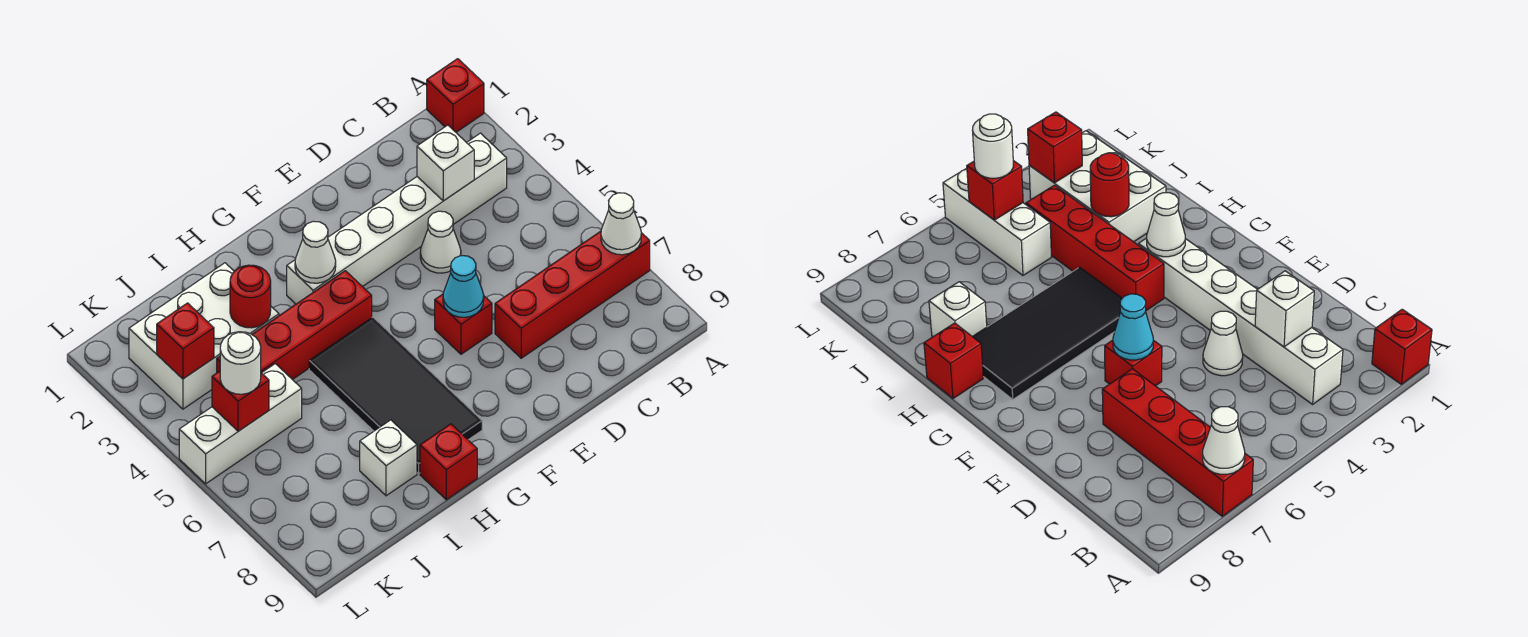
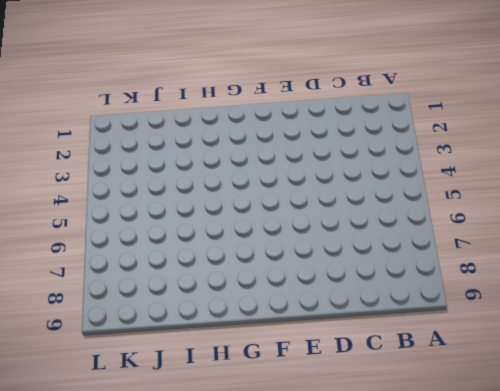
none -> red 1x1 brick [427,59,484,132]
none -> red 1x4 brick [495,231,650,358]
none -> white 1x6 brick [287,133,507,304]

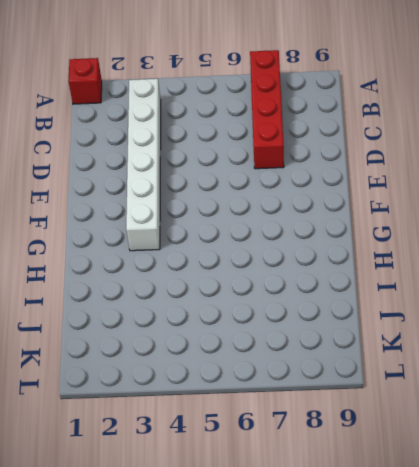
none -> white 1x1 cone [420,211,461,273]
none -> red 1x1 brick [435,294,492,354]
none -> red 1x4 brick [217,271,372,380]

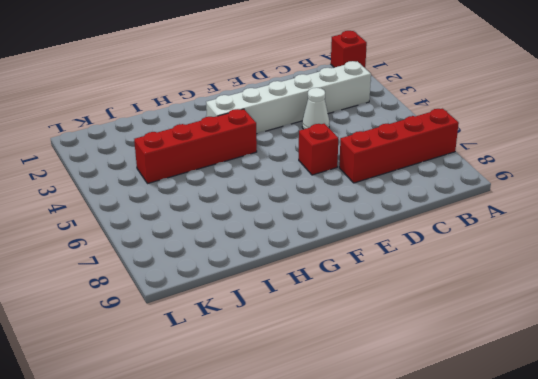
none -> black 2x4 tile [309,317,482,473]
none -> red 1x1 brick [420,424,477,500]
none -> white 2x3 brick [129,263,279,409]

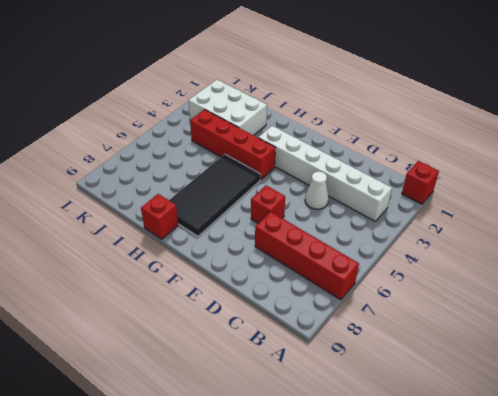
none -> white 1x1 brick [360,420,417,496]
none -> white 1x3 brick [179,364,302,484]
none -> white 1x1 cone [601,193,641,255]

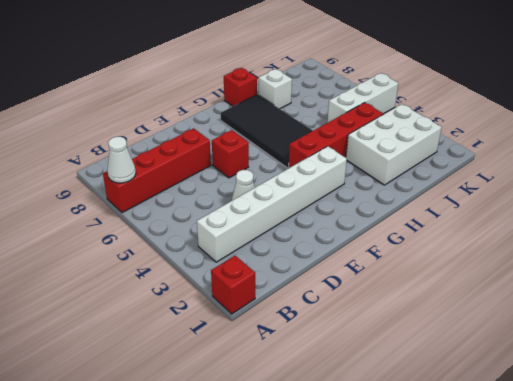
none -> white 1x1 brick [417,125,474,201]
none -> cyan 1x1 cone [443,256,484,317]
none -> white 1x1 cone [295,221,336,283]

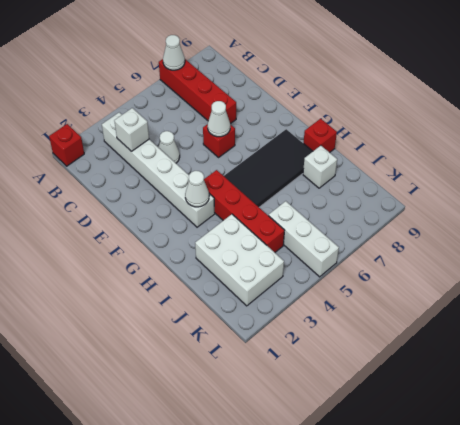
white 1x1 cone [208,101,230,137] -> cyan 1x1 cone [443,256,484,317]
none -> red 1x1 round brick [230,265,271,328]
none -> red 1x1 brick [157,303,214,379]
none -> red 1x1 brick [212,371,269,431]

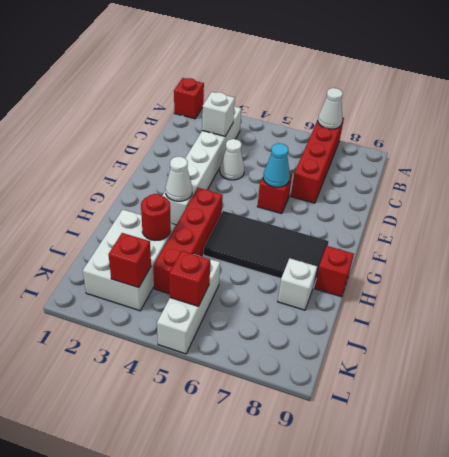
none -> white 1x1 round brick [220,332,261,394]

